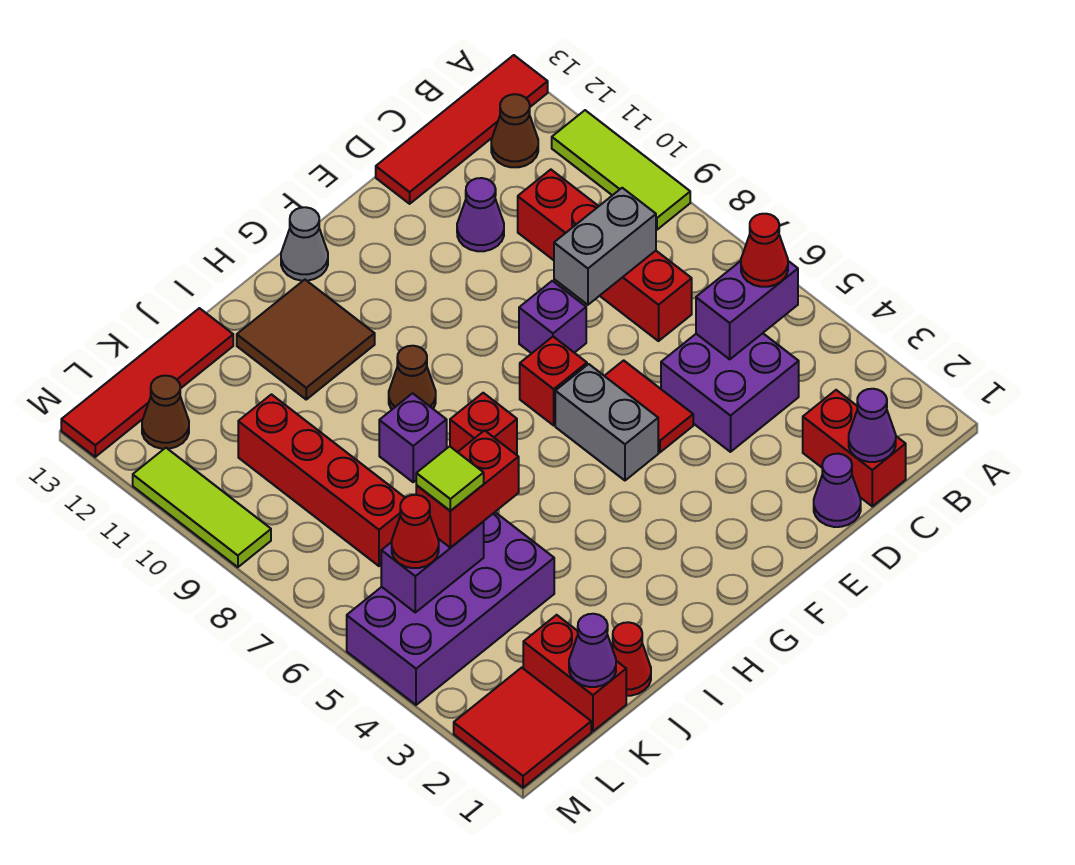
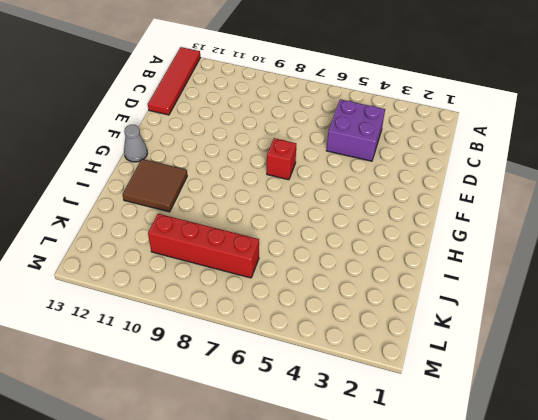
none -> lime 1x3 tile [552,110,690,230]
none -> brown 1x1 cone [491,94,538,167]
none -> red 1x2 brick [803,390,906,506]
none -> red 1x4 brick [518,170,692,341]

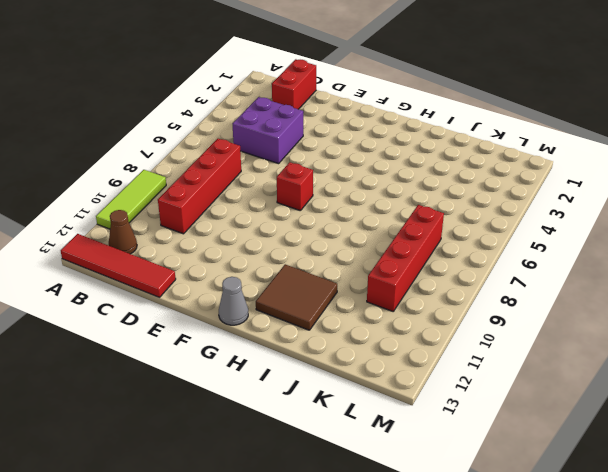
none -> purple 1x1 cone [814,454,861,527]
none -> purple 1x1 cone [457,178,504,251]
none -> red 1x2 tile [605,360,693,452]
none -> purple 1x1 brick [519,281,586,353]

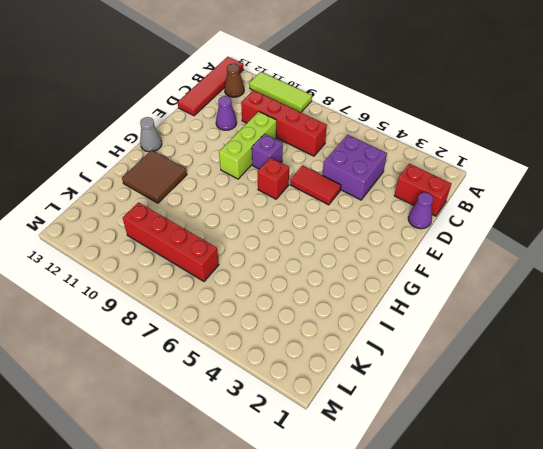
lime 1x3 brick [219,112,276,179] -> none
none -> grey 1x2 brick [555,364,658,480]
none -> red 1x1 brick [450,393,517,455]
none -> brown 1x1 cone [389,346,436,409]
none -> purple 1x1 brick [379,393,447,482]

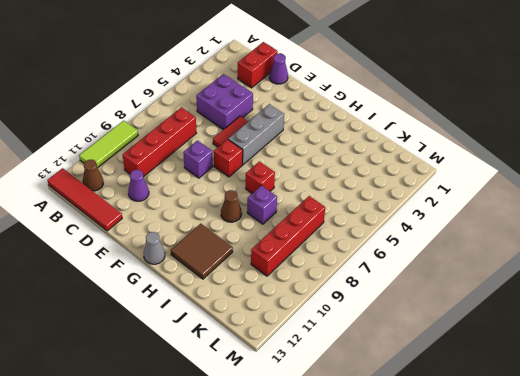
grey 1x3 brick [228,104,284,165] -> grey 1x2 brick [555,364,658,480]
none -> red 1x1 cone [612,622,651,696]
none -> purple 2x4 brick [347,512,554,705]
none -> red 1x4 tile [61,308,233,457]
none -> red 1x2 brick [523,615,626,731]

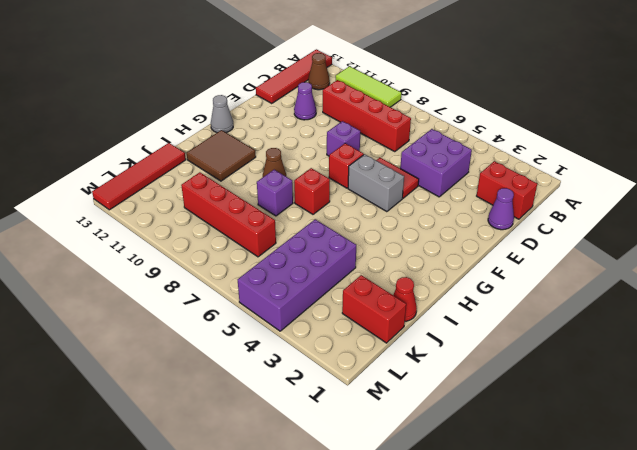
none -> red 2x2 tile [454,668,591,788]
none -> brown 1x1 cone [142,376,189,449]
none -> lime 1x3 tile [133,448,271,567]
none -> purple 1x2 brick [696,261,798,359]

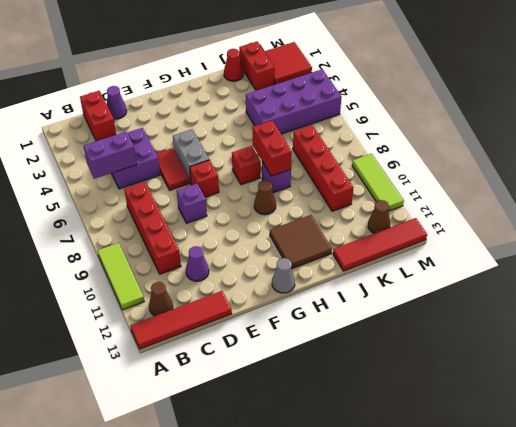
red 1x2 brick [252,120,292,176] -> red 1x2 brick turned to [416,430,519,548]
none -> purple 1x1 cone [849,389,896,462]
none -> grey 1x2 brick [554,188,656,305]
none -> purple 1x1 cone [569,614,616,687]
none -> purple 1x2 brick [381,521,484,612]

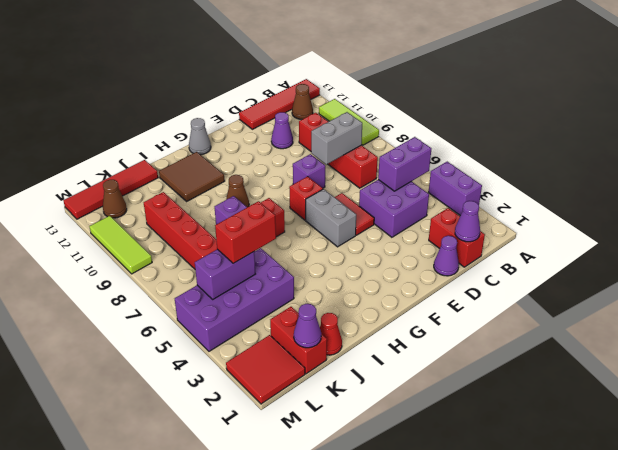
purple 1x2 brick [429,162,482,216] -> none
none -> red 1x1 cone [741,214,788,287]
none -> red 1x1 cone [392,495,439,568]
none -> lime 1x1 tile [416,446,484,511]

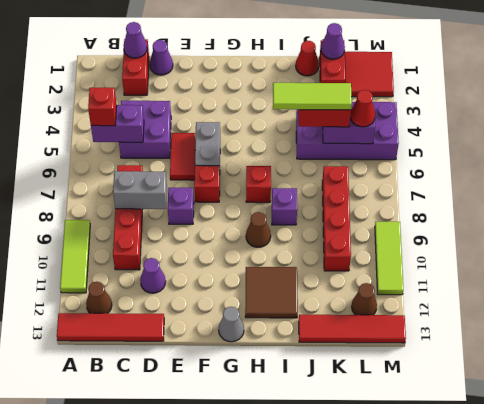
red 1x1 brick [88,88,117,126] -> red 1x1 cone [741,214,788,287]
lime 1x3 tile [273,83,352,110] -> lime 1x1 tile [416,446,484,511]

